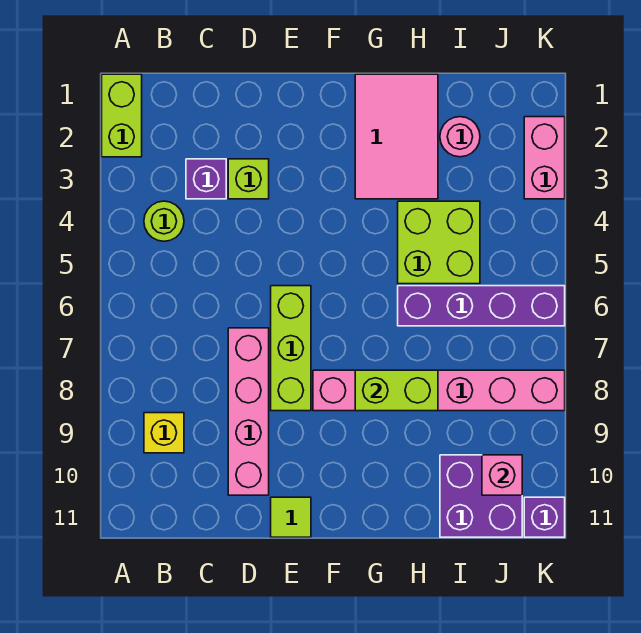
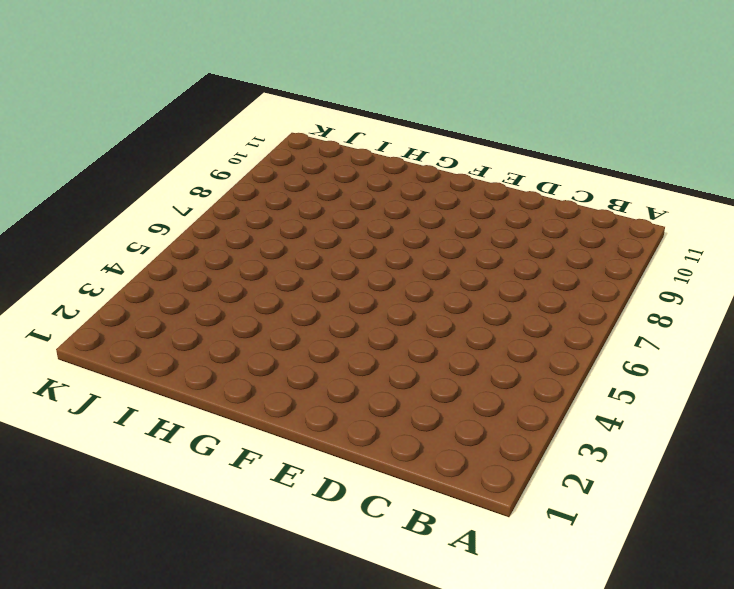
none -> lime 1x2 brick [102,74,142,157]
none -> lime 1x1 round brick [144,201,184,241]
none -> yellow 1x1 brick [144,413,184,453]

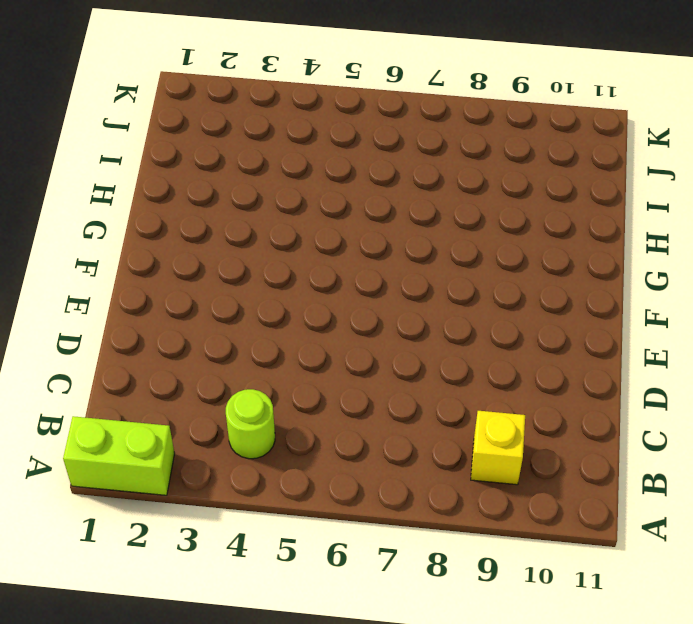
none -> purple 1x1 brick [186,159,226,199]
none -> lime 1x1 brick [228,159,269,199]
none -> pink 1x4 brick [228,328,269,495]

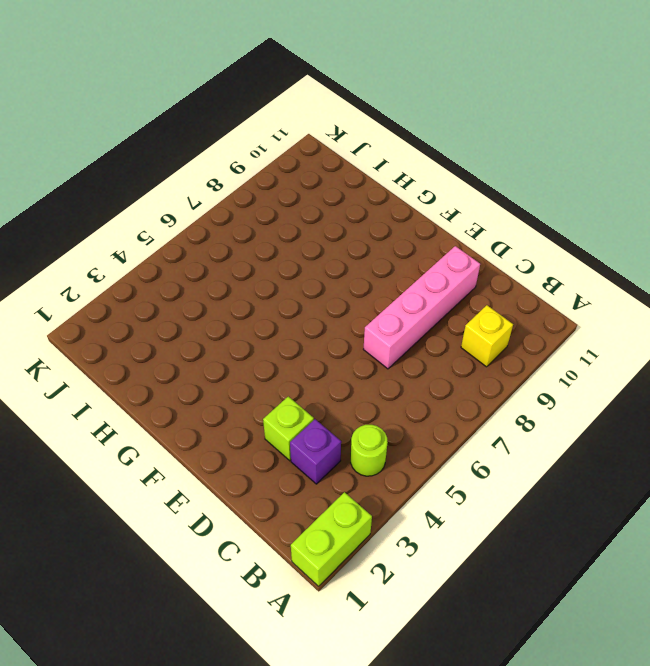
none -> lime 1x3 brick [271,286,311,411]
none -> lime 1x1 tile [271,497,311,537]
none -> pink 1x6 brick [313,370,565,411]

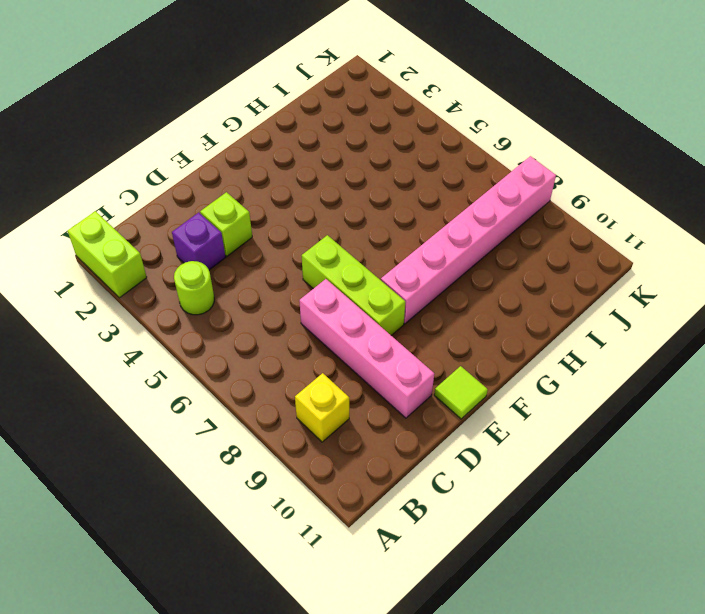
none -> pink 2x3 tile [355,74,438,199]
none -> lime 2x2 brick [398,201,480,284]
none -> purple 1x4 brick [398,286,565,326]

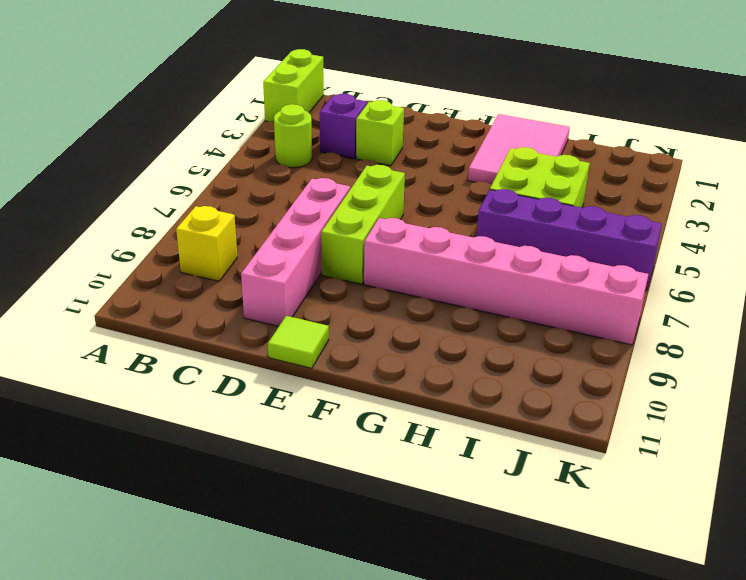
none -> pink 1x1 round brick [440,117,480,157]
none -> purple 2x2 brick [440,455,522,537]
none -> pink 1x2 brick [524,117,565,199]

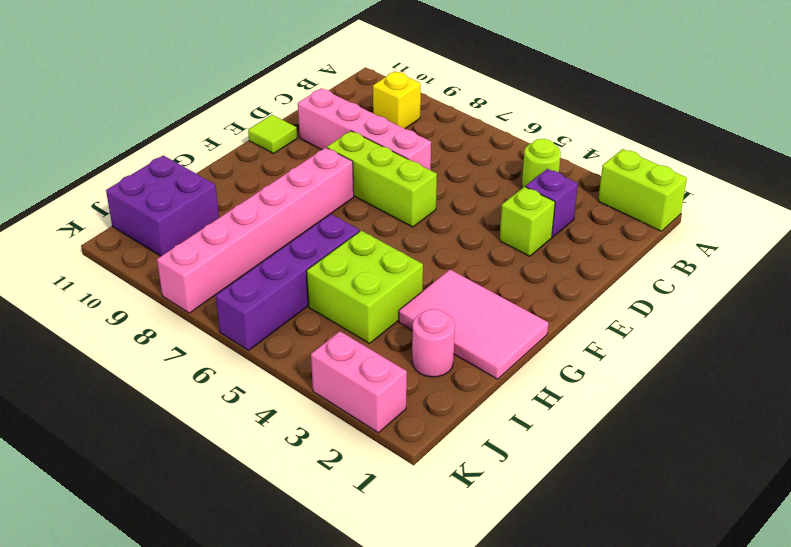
none -> purple 1x1 brick [524,497,565,537]
none -> lime 1x2 brick [355,370,438,411]
none -> pink 1x1 brick [482,455,522,495]

